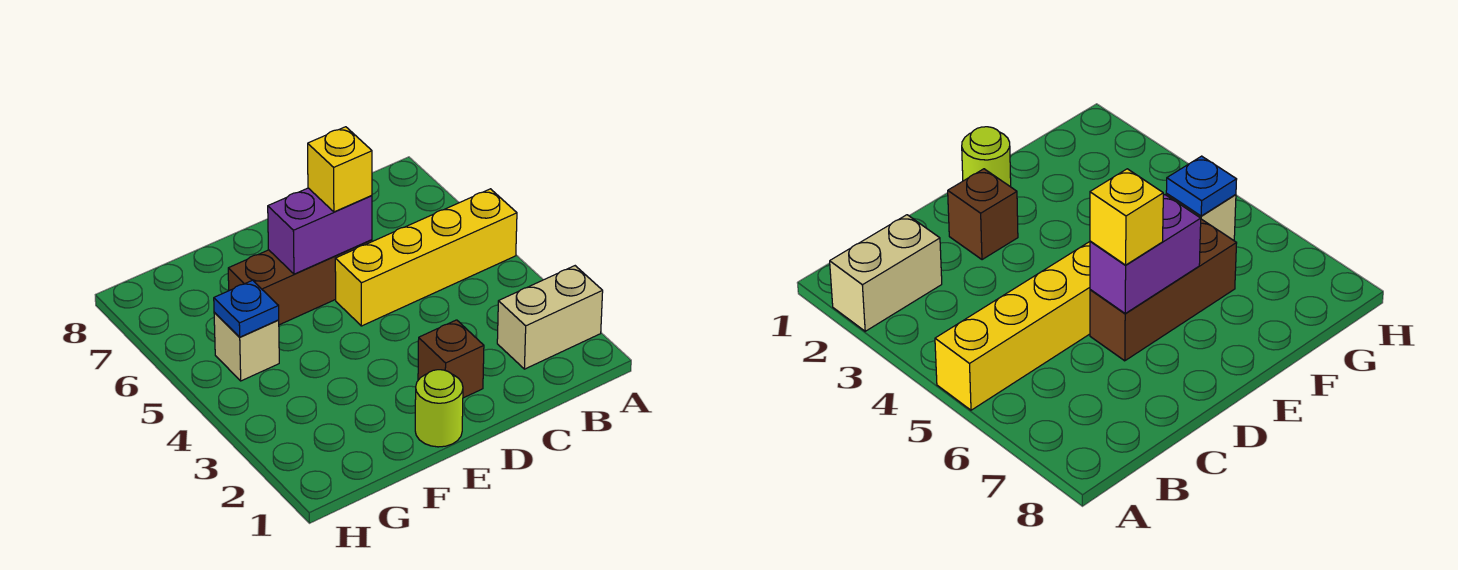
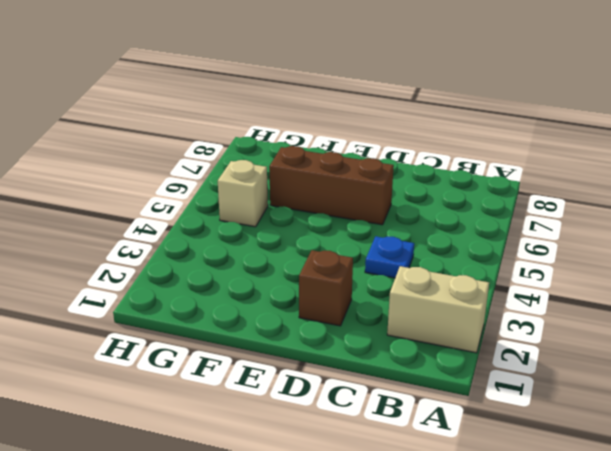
blue 1x1 plate [365,236,414,278] -> blue 1x1 plate moved to [214,280,279,337]
none -> yellow 1x4 brick [335,189,517,326]
none -> lime 1x1 round brick [415,370,463,447]

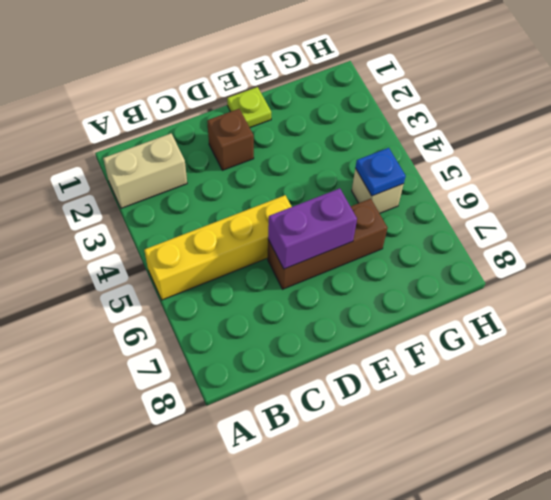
lime 1x1 plate [227,87,271,127] -> lime 1x1 round brick [415,370,463,447]
none -> yellow 1x1 brick [308,127,372,212]

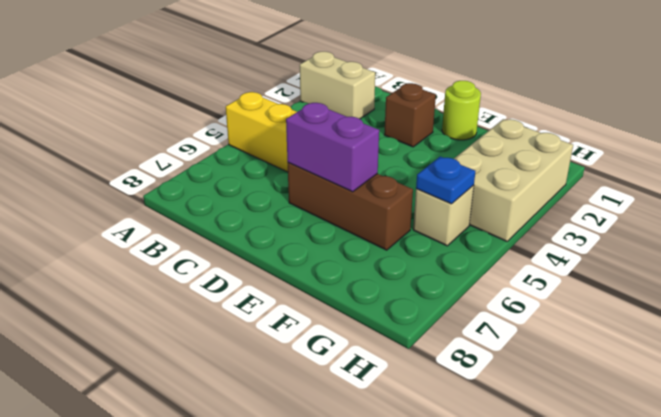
tan 2x3 brick [454,119,573,241] -> none
none -> yellow 1x1 brick [308,127,372,212]

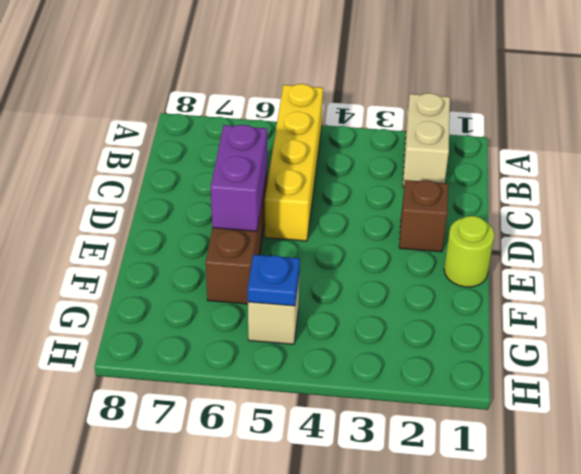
none -> yellow 1x1 brick [308,127,372,212]

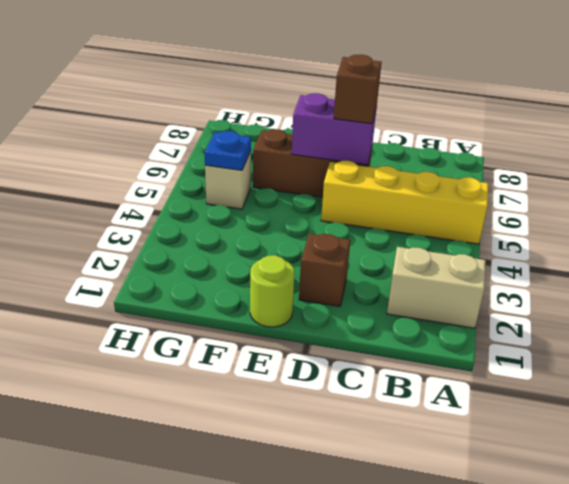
brown 1x1 brick [334,55,382,124] -> yellow 1x1 brick [308,127,372,212]

